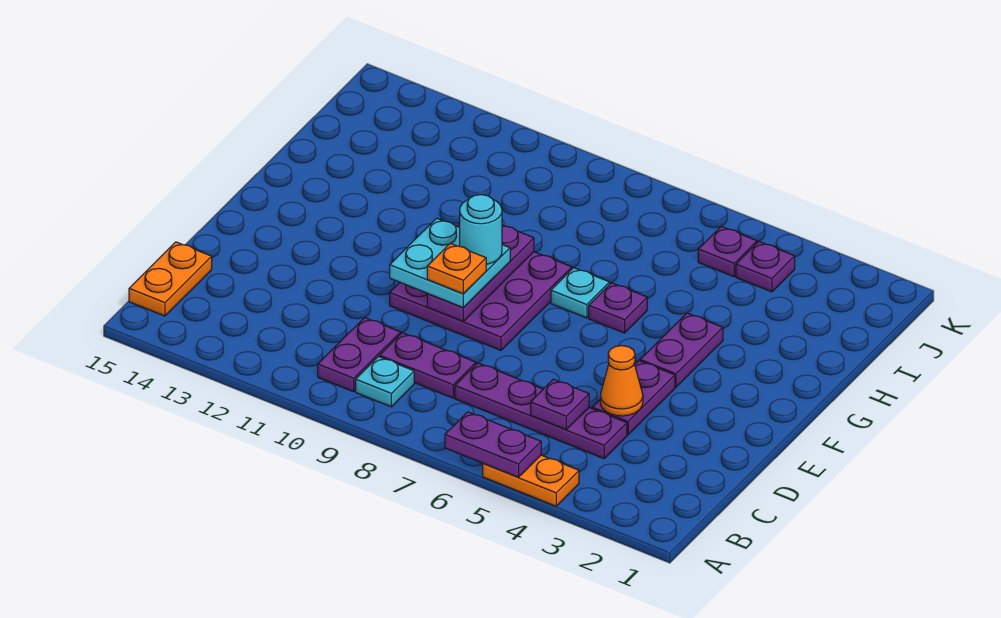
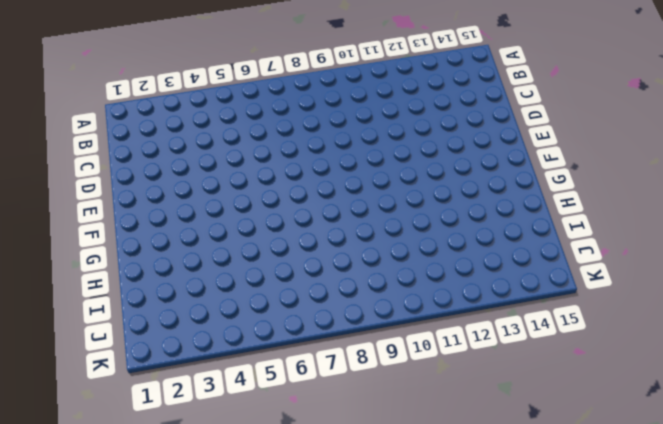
none -> orange 1x2 plate [483,455,579,506]
none -> cyan 1x1 plate [356,357,414,407]
none -> purple 1x2 plate [318,318,401,392]

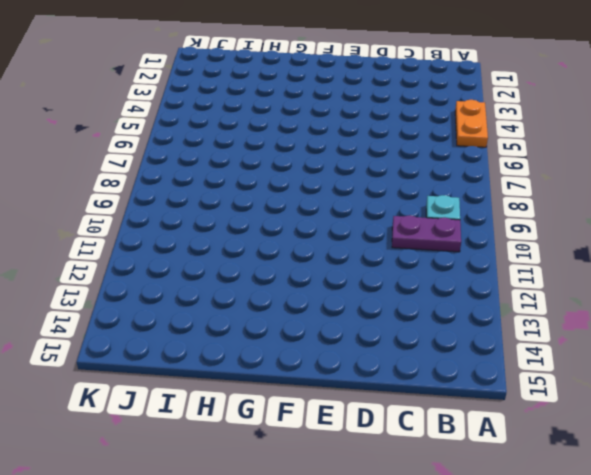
none -> orange 1x2 plate [129,242,212,316]
none -> purple 1x4 plate [455,363,627,459]
none -> purple 1x2 plate [380,333,476,398]

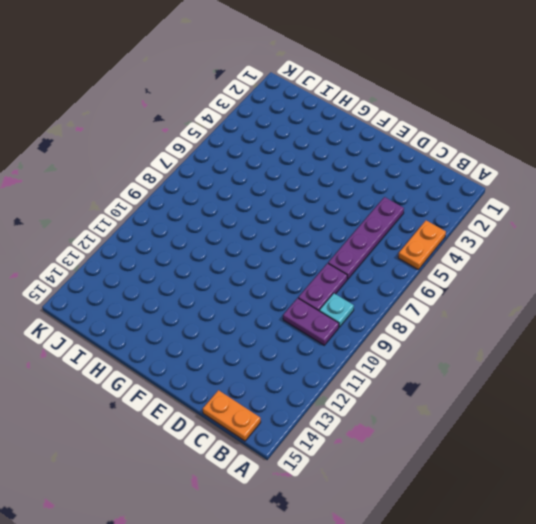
none -> purple 1x2 plate [592,361,675,435]
none -> purple 3x3 plate [390,223,572,350]
none -> purple 1x2 plate [640,313,723,387]

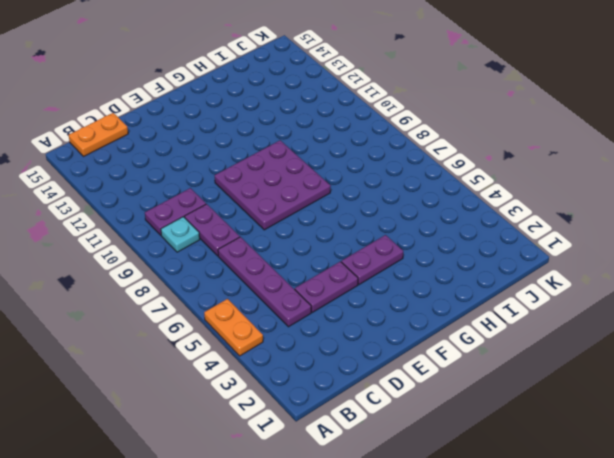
none -> purple 1x1 plate [589,283,647,333]
none -> cyan 1x1 plate [551,268,610,318]
none -> purple 1x1 plate [736,242,795,292]

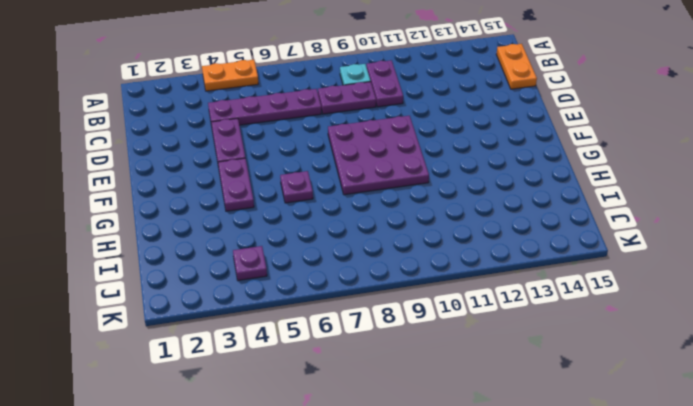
none -> cyan 1x1 plate [551,268,610,318]
none -> purple 1x1 plate [698,226,757,277]
none -> purple 1x2 plate [445,412,541,477]

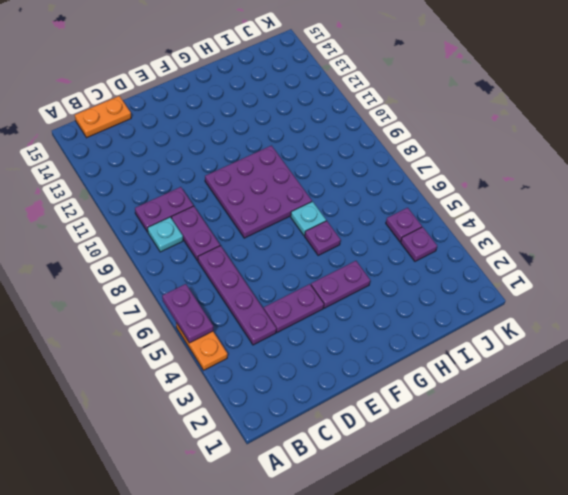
none -> purple 1x1 plate [531,379,589,429]
none -> orange 1x1 cone [600,346,643,416]
none -> purple 1x3 plate [427,225,534,321]

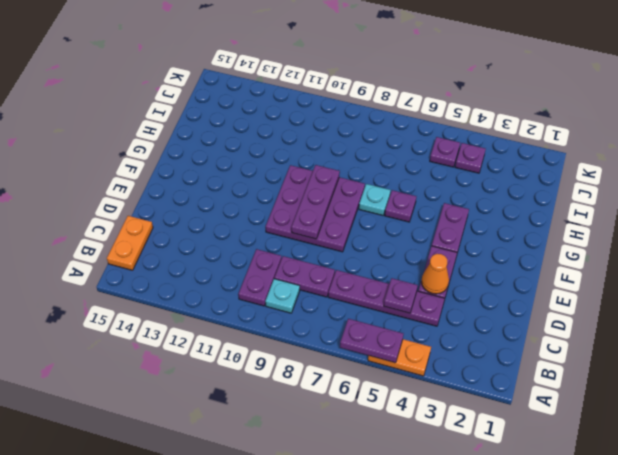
none -> cyan 2x2 plate [390,218,510,308]
none -> orange 1x1 plate [427,243,486,294]
none -> cyan 1x1 round brick [460,195,502,264]

